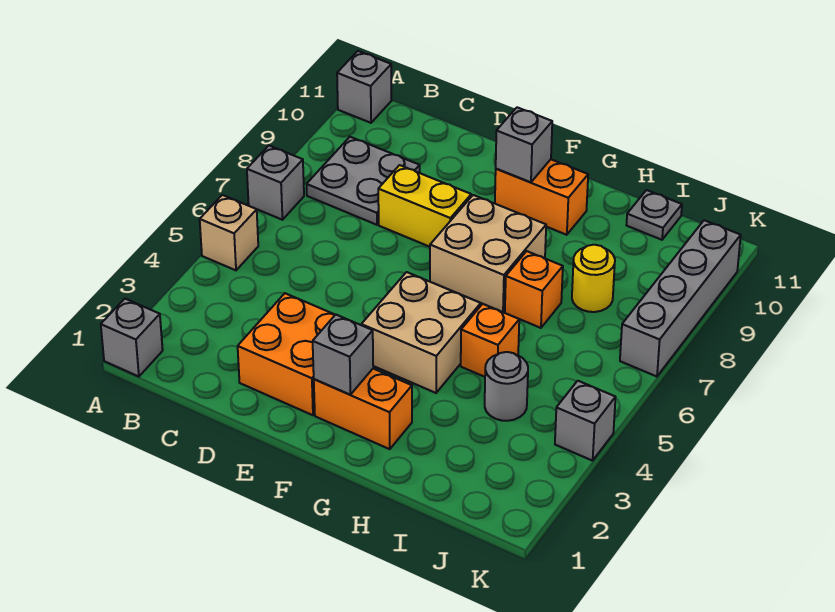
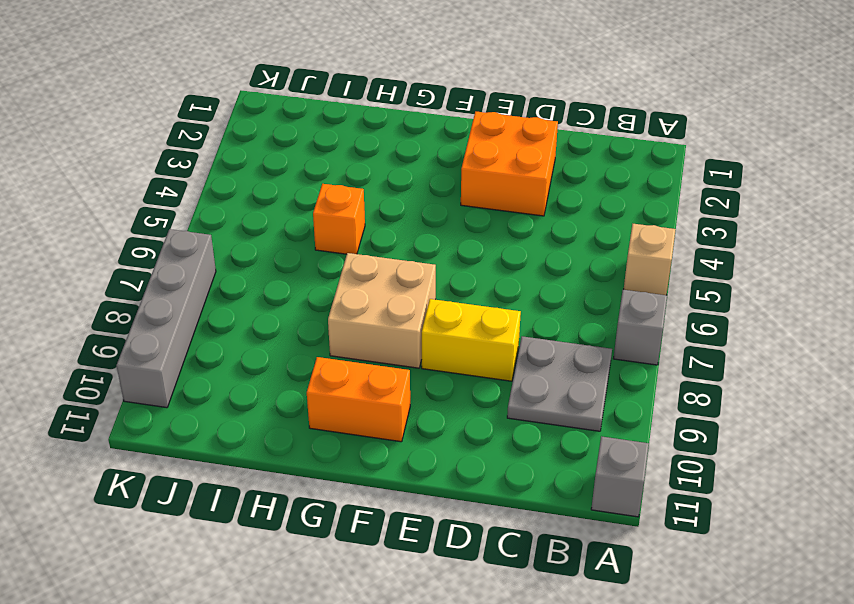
none -> grey 1x1 brick [101,299,163,377]
none -> orange 1x2 brick [314,369,412,449]
none -> tan 2x2 brick [361,272,481,393]

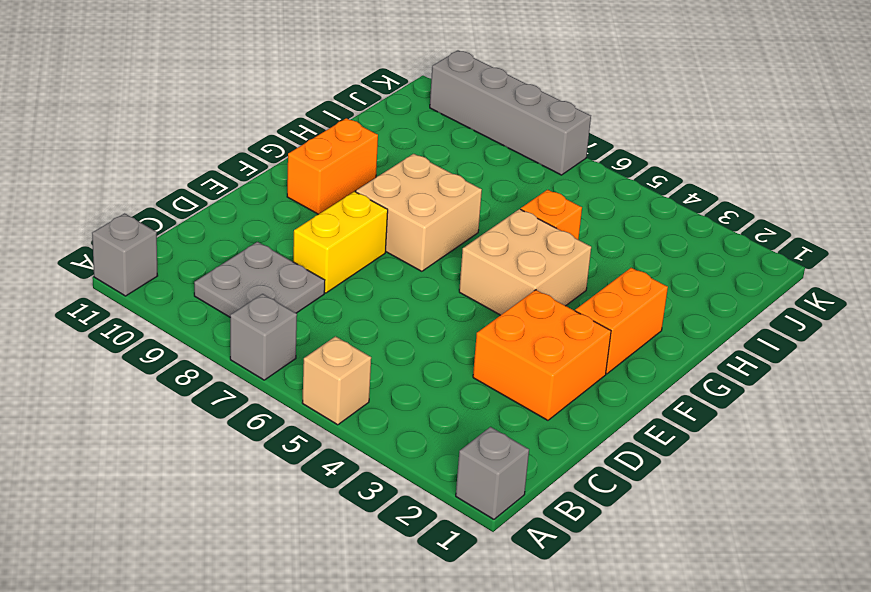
none -> orange 1x1 brick [505,251,563,328]
none -> grey 1x1 round brick [485,352,528,421]
none -> yellow 1x1 round brick [572,245,615,312]

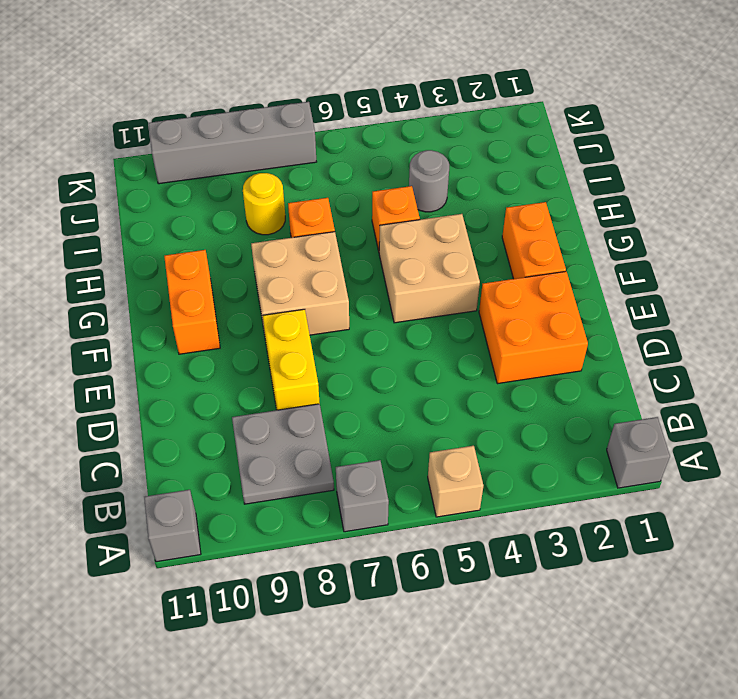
none -> grey 1x1 plate [627,190,682,240]
none -> grey 1x1 brick [555,381,616,461]
none -> grey 1x1 brick [313,315,373,395]

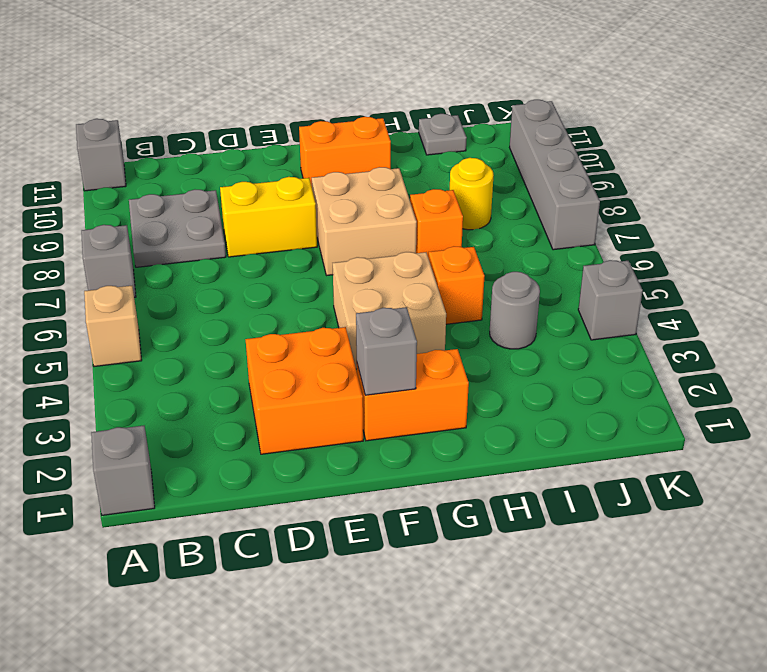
none -> grey 1x1 brick [496,107,552,182]

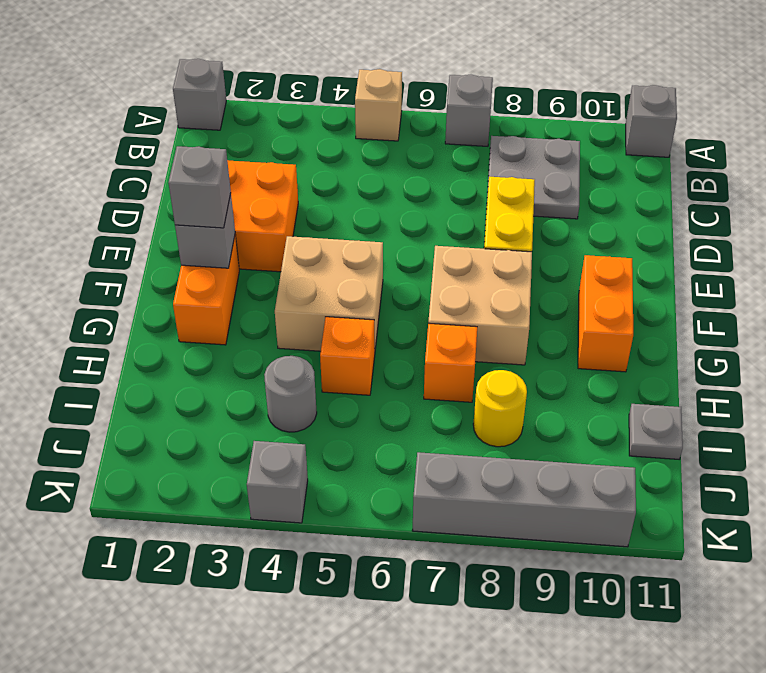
grey 1x1 brick [168,146,231,228] -> grey 1x1 brick moved to [496,107,552,182]

